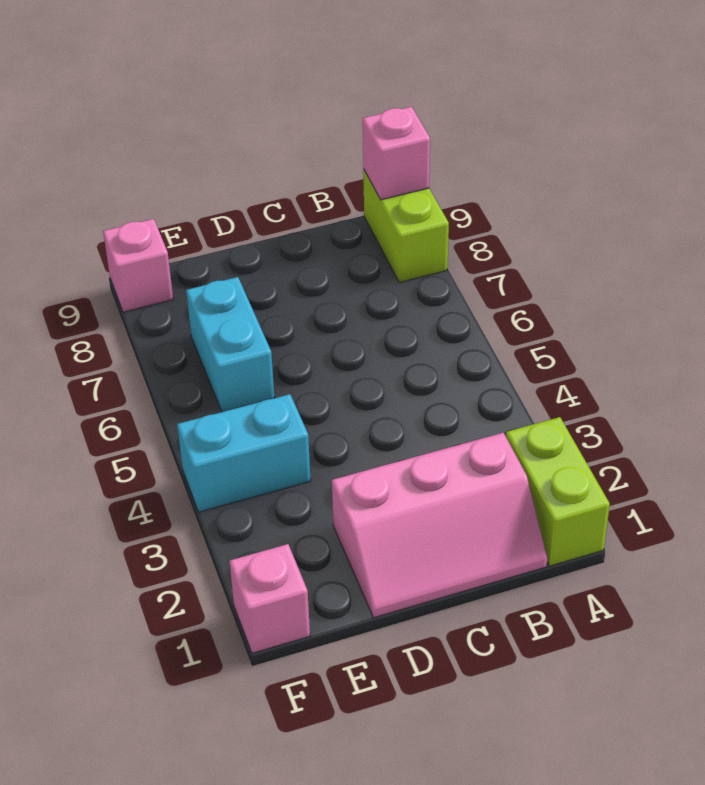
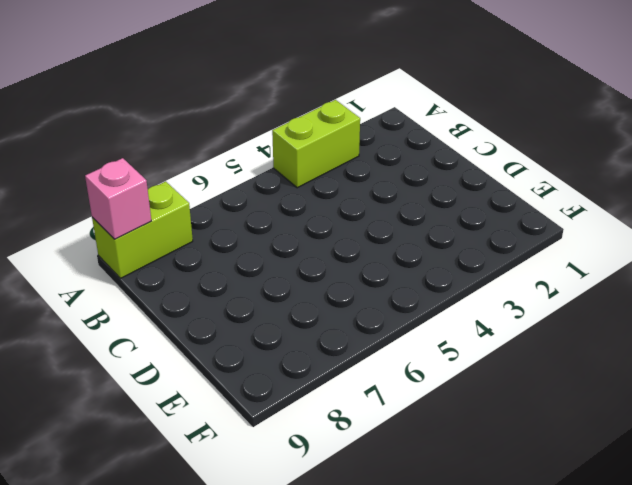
lime 1x2 brick [272,100,360,188] -> lime 1x2 brick moved to [506,417,610,566]
none -> pink 2x3 slope [332,433,547,618]
none -> cyan 1x2 brick [177,394,311,512]

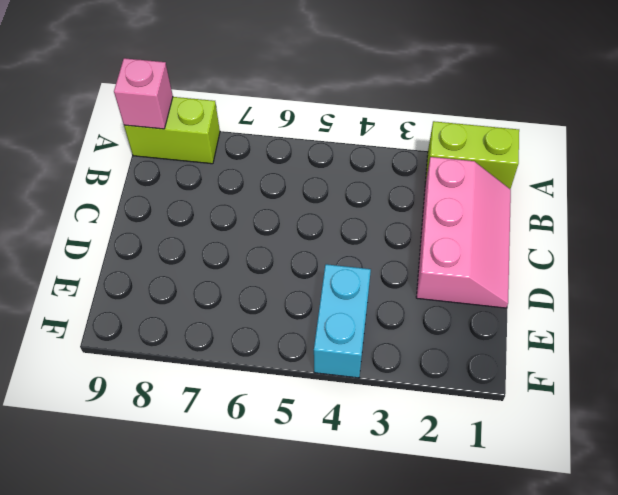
none -> cyan 1x2 brick [186,277,274,412]
none -> pink 1x1 brick [230,544,310,653]

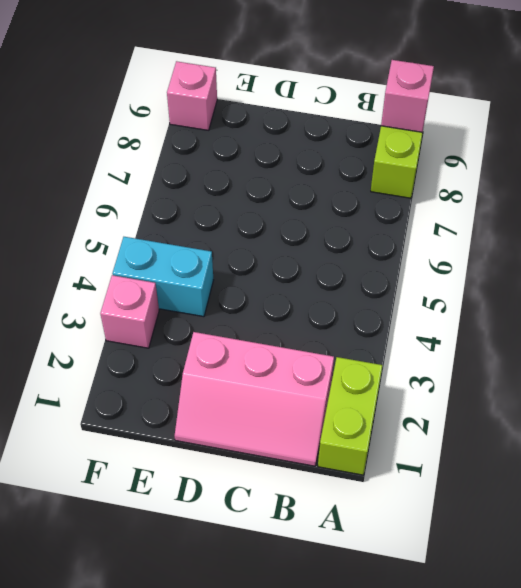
pink 1x1 brick [100,275,159,348] -> pink 1x1 brick moved to [230,544,310,653]
none -> cyan 1x2 brick [186,277,274,412]

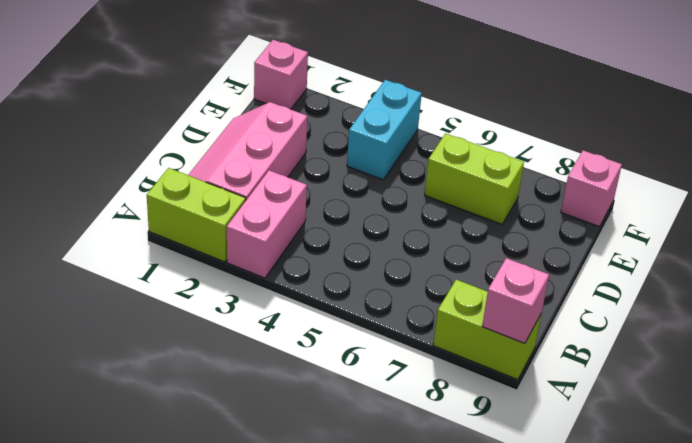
pink 1x2 brick [227,170,307,278] -> none
lime 1x2 brick [425,133,524,224] -> cyan 1x2 brick [186,277,274,412]

